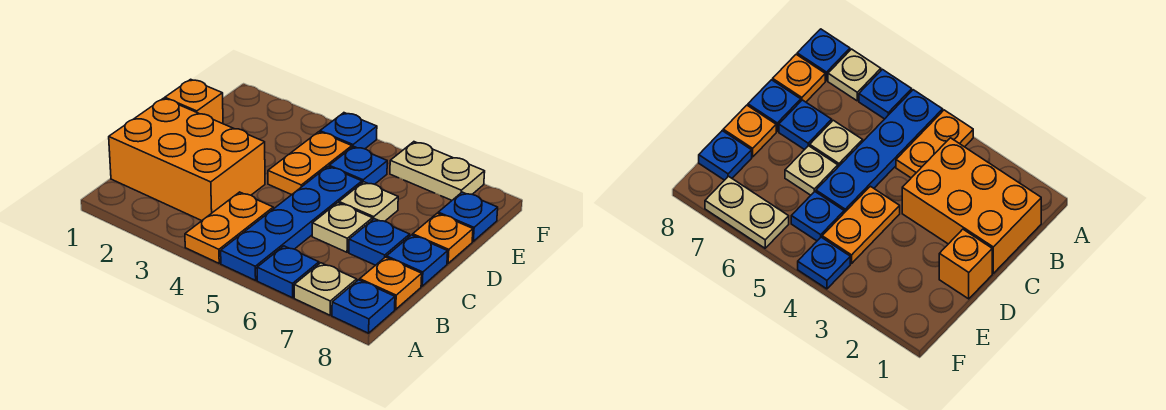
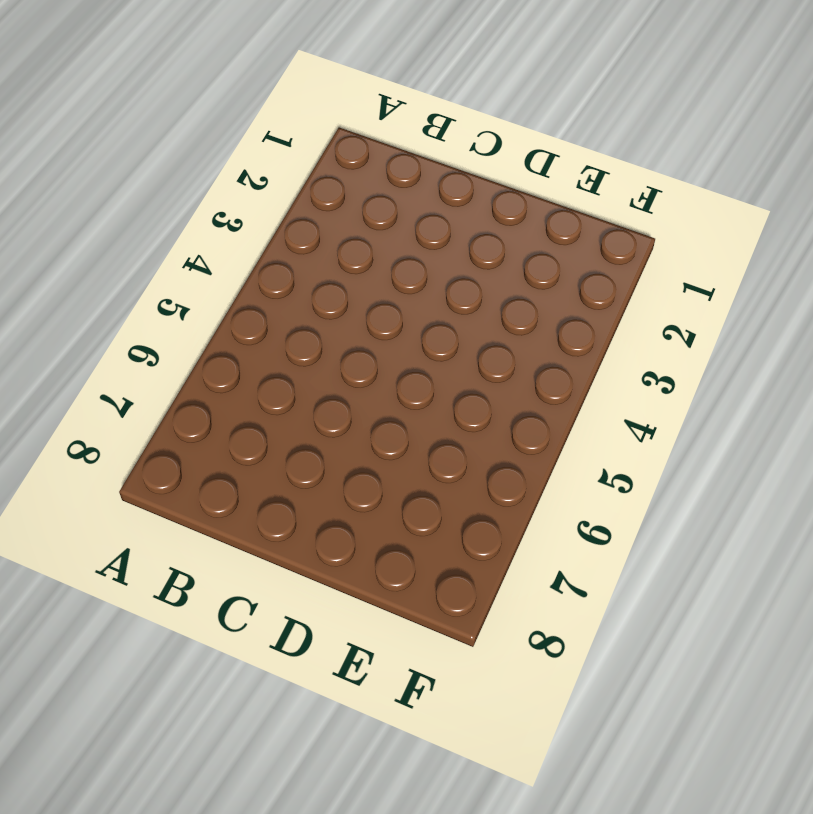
none -> orange 1x2 plate [185,192,273,263]
none -> blue 1x4 plate [221,167,362,280]
none -> blue 1x1 plate [257,246,319,298]

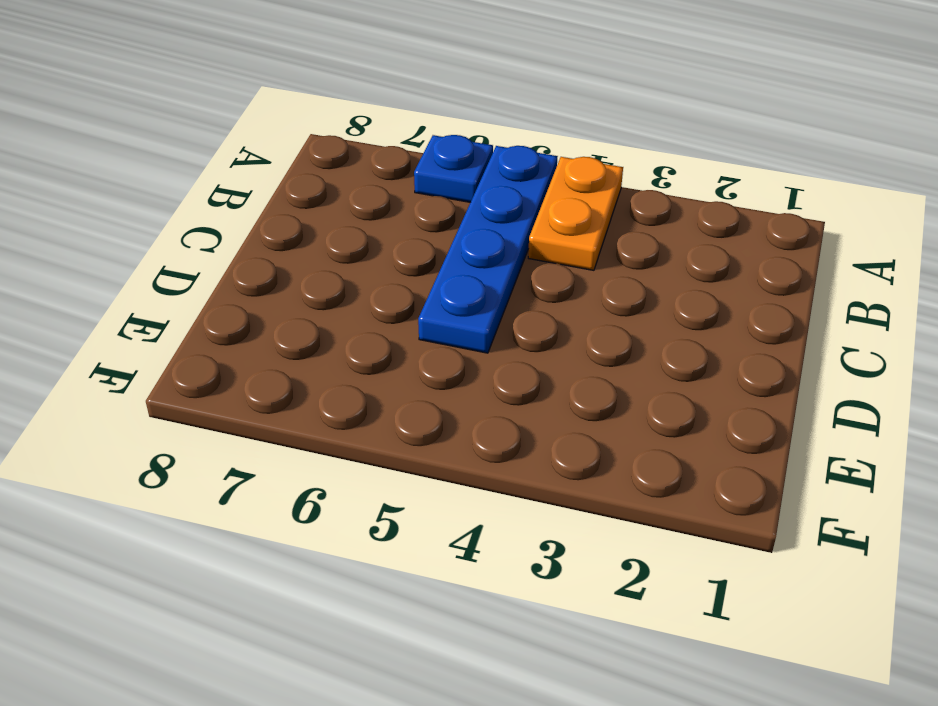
none -> tan 1x1 plate [294,263,357,315]
none -> blue 1x1 plate [332,280,395,333]
none -> orange 2x3 brick [109,98,265,221]

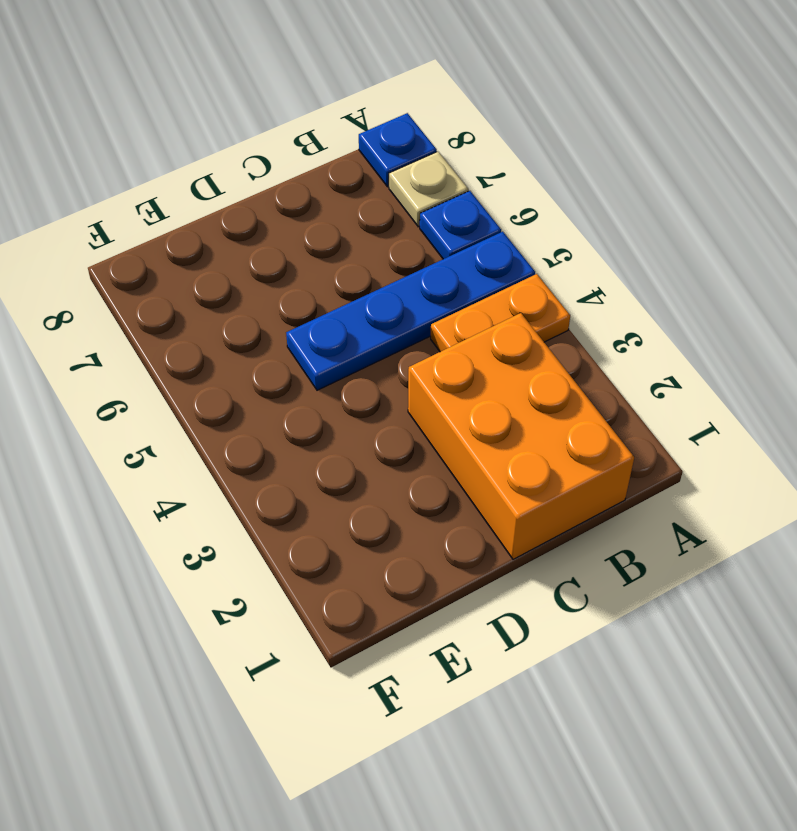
none -> orange 1x1 plate [360,257,422,309]
none -> tan 1x1 plate [312,203,373,252]
none -> blue 1x1 plate [349,219,410,265]

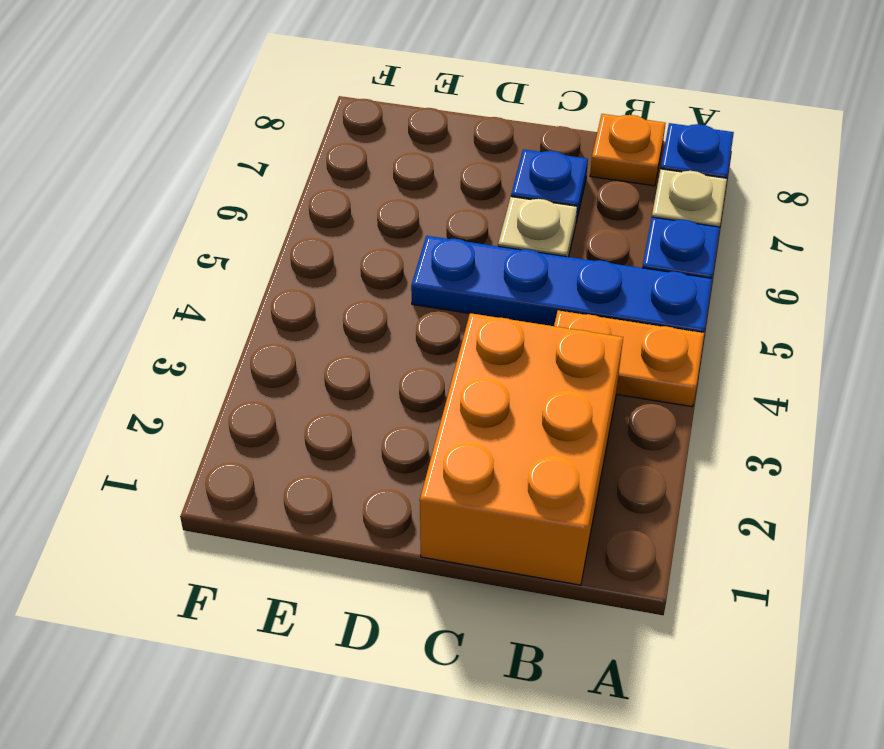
none -> blue 1x1 plate [387,235,448,286]
none -> orange 1x1 brick [165,79,223,124]
none -> orange 1x2 plate [268,132,352,195]

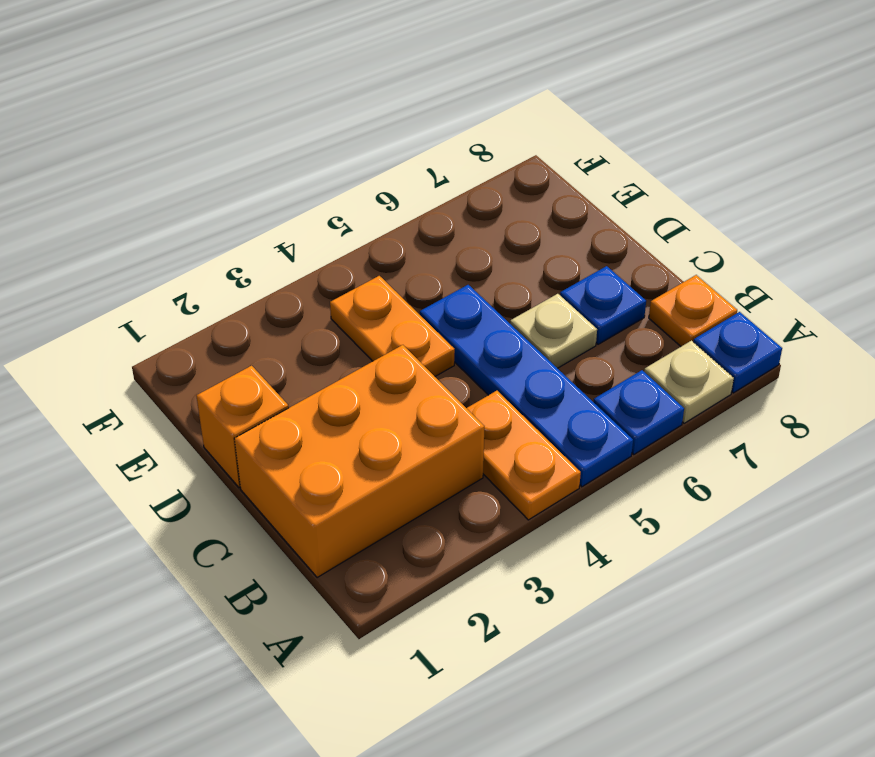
none -> blue 1x1 plate [387,235,448,286]
none -> tan 1x1 plate [339,182,398,221]
none -> orange 1x1 plate [413,213,473,263]

